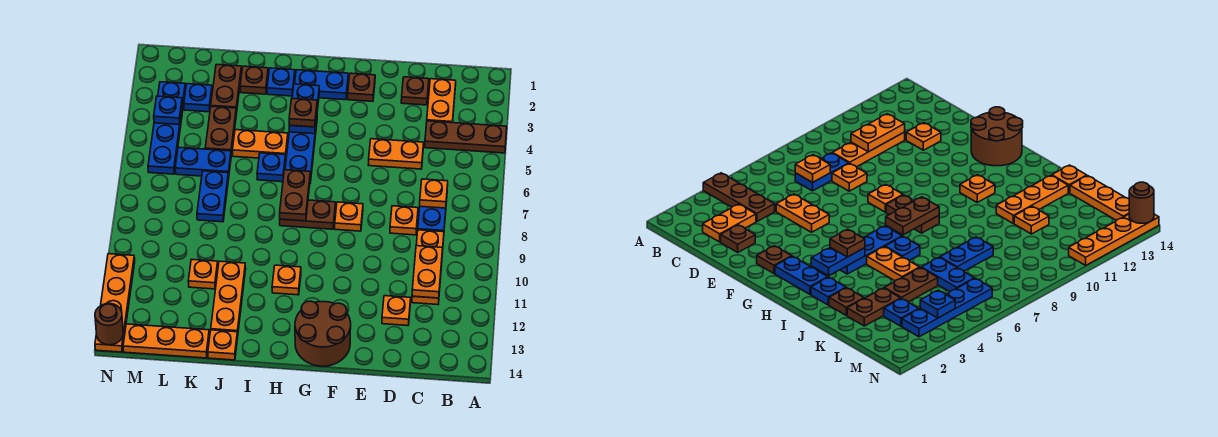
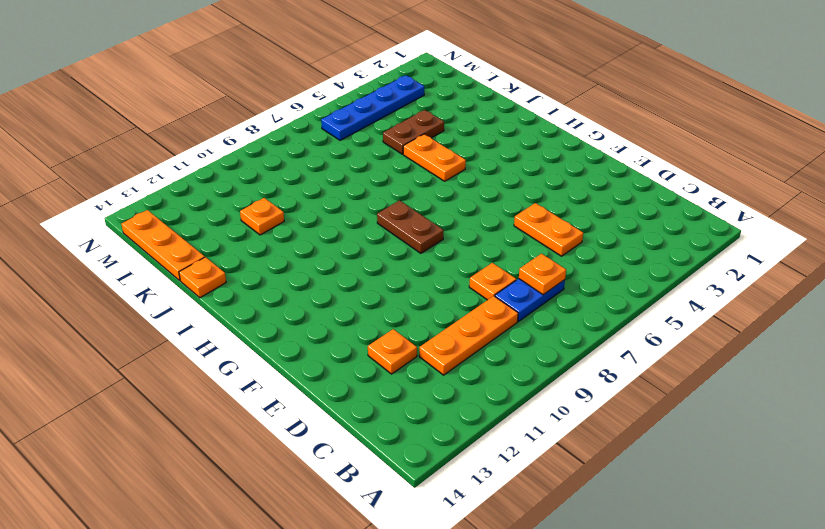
none -> brown 1x3 plate [425,121,507,153]
none -> orange 1x2 plate [427,79,456,123]
none -> brown 1x1 plate [401,77,429,105]
none -> brown 1x1 plate [348,73,375,101]

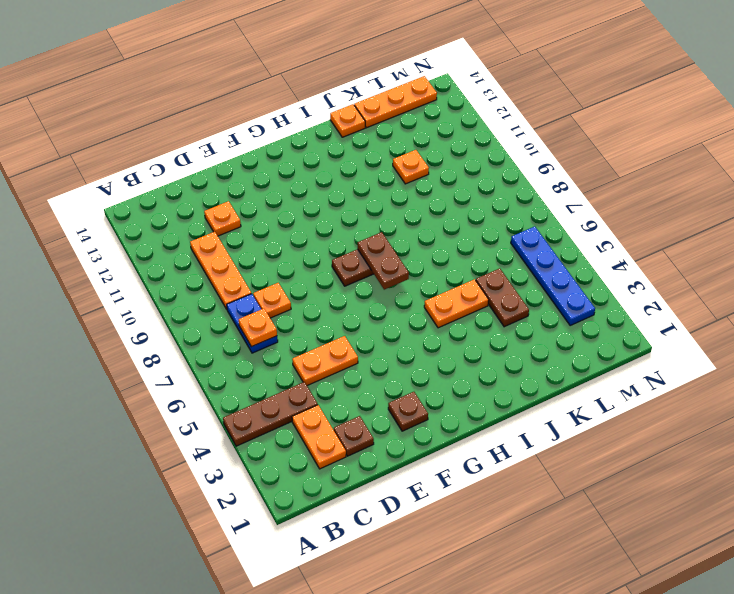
none -> orange 1x1 plate [335,202,363,231]
none -> brown 2x2 round brick [295,301,351,366]
none -> blue 1x2 plate [295,70,348,100]
none -> blue 1x3 plate [285,120,317,183]

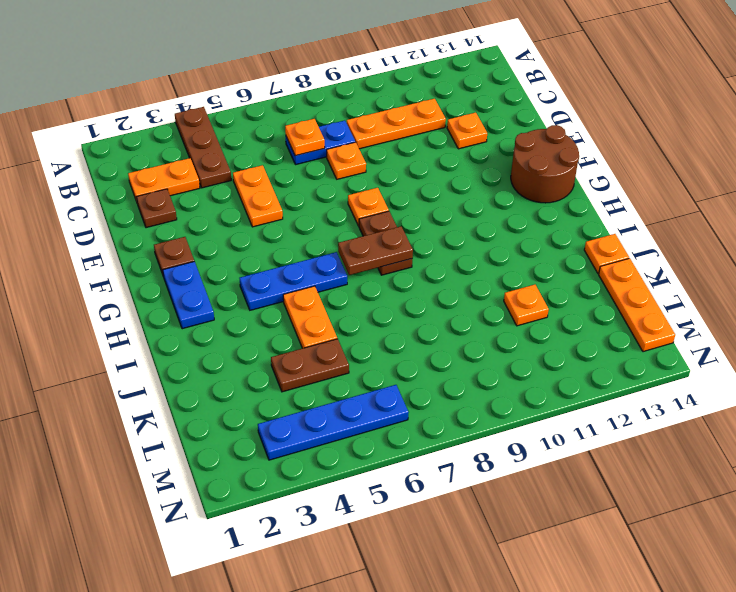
none -> orange 1x1 plate [272,265,301,295]
none -> blue 1x1 plate [267,68,295,96]
none -> blue 1x1 plate [257,153,286,182]
none -> brown 1x1 plate [240,66,268,94]

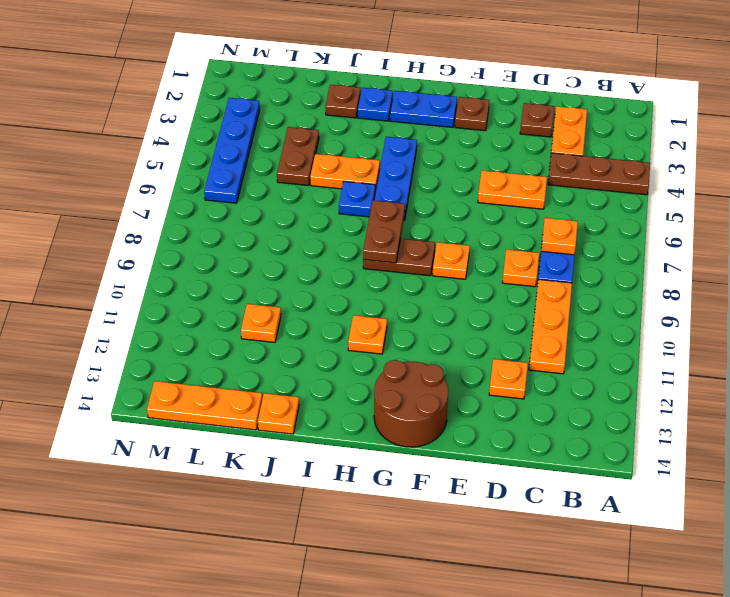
none -> orange 1x3 plate [211,261,246,335]
none -> brown 1x2 plate [211,64,242,113]
none -> blue 1x2 plate [175,147,231,176]
none -> blue 1x2 plate [197,171,229,222]

